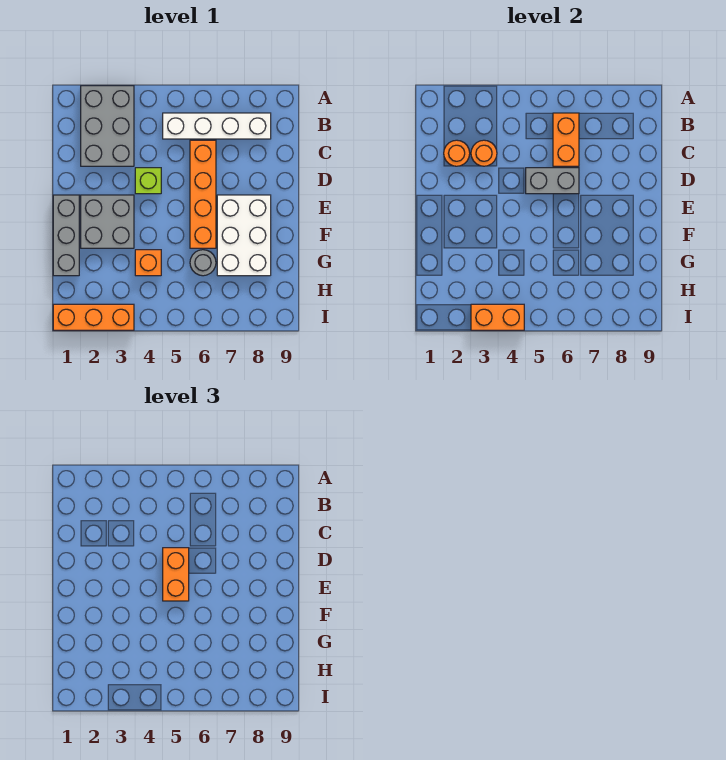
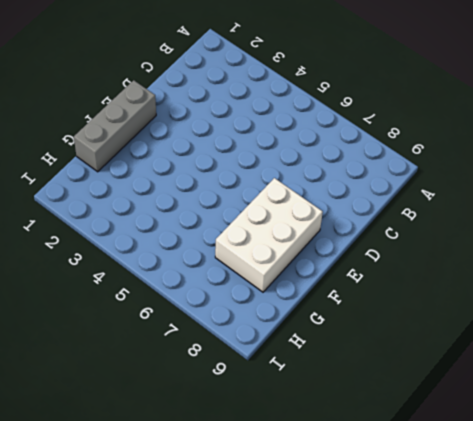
none -> grey 2x3 brick [81,86,134,166]
none -> white 1x4 brick [163,113,271,139]
none -> orange 1x4 brick [190,140,216,248]

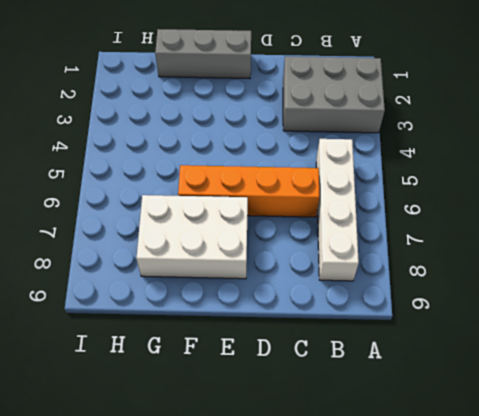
none -> lime 1x1 brick [135,168,161,194]
none -> grey 2x2 brick [81,195,134,248]
none -> orange 1x1 brick [135,250,161,276]

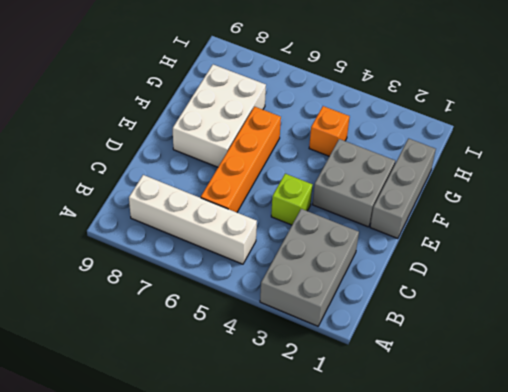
none -> grey 1x1 round brick [190,250,216,276]
none -> orange 1x3 brick [53,304,134,330]
none -> orange 1x2 brick [553,113,579,166]

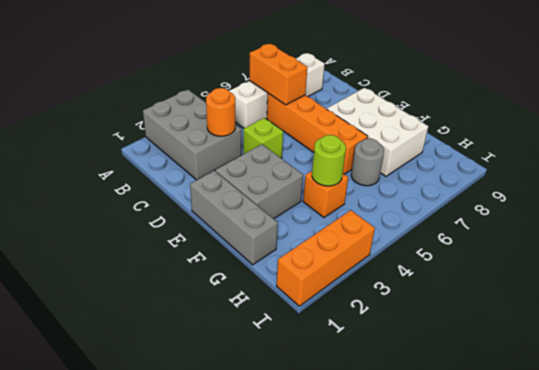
lime 1x1 round brick [312,135,346,186] -> none
none -> orange 1x1 round brick [444,140,470,166]
none -> grey 1x2 brick [526,168,579,194]
none -> orange 1x2 brick [471,304,524,330]

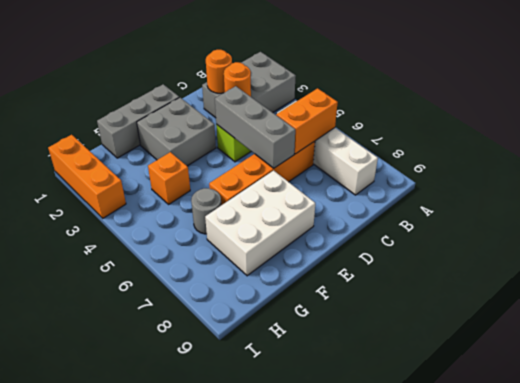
grey 1x3 brick [215,86,295,168] -> grey 1x2 brick [526,168,579,194]
none -> orange 1x2 brick [471,304,524,330]
none -> orange 1x2 brick [163,548,189,601]

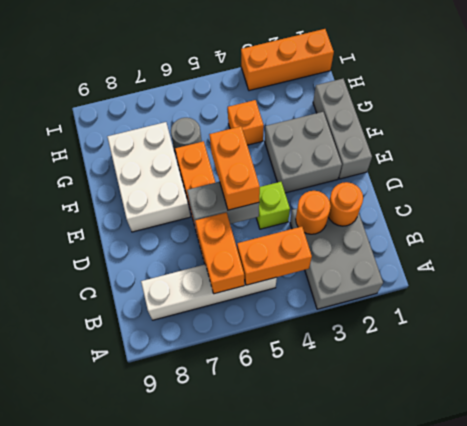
orange 1x2 brick [237,227,312,285] -> orange 1x2 brick moved to [471,304,524,330]

